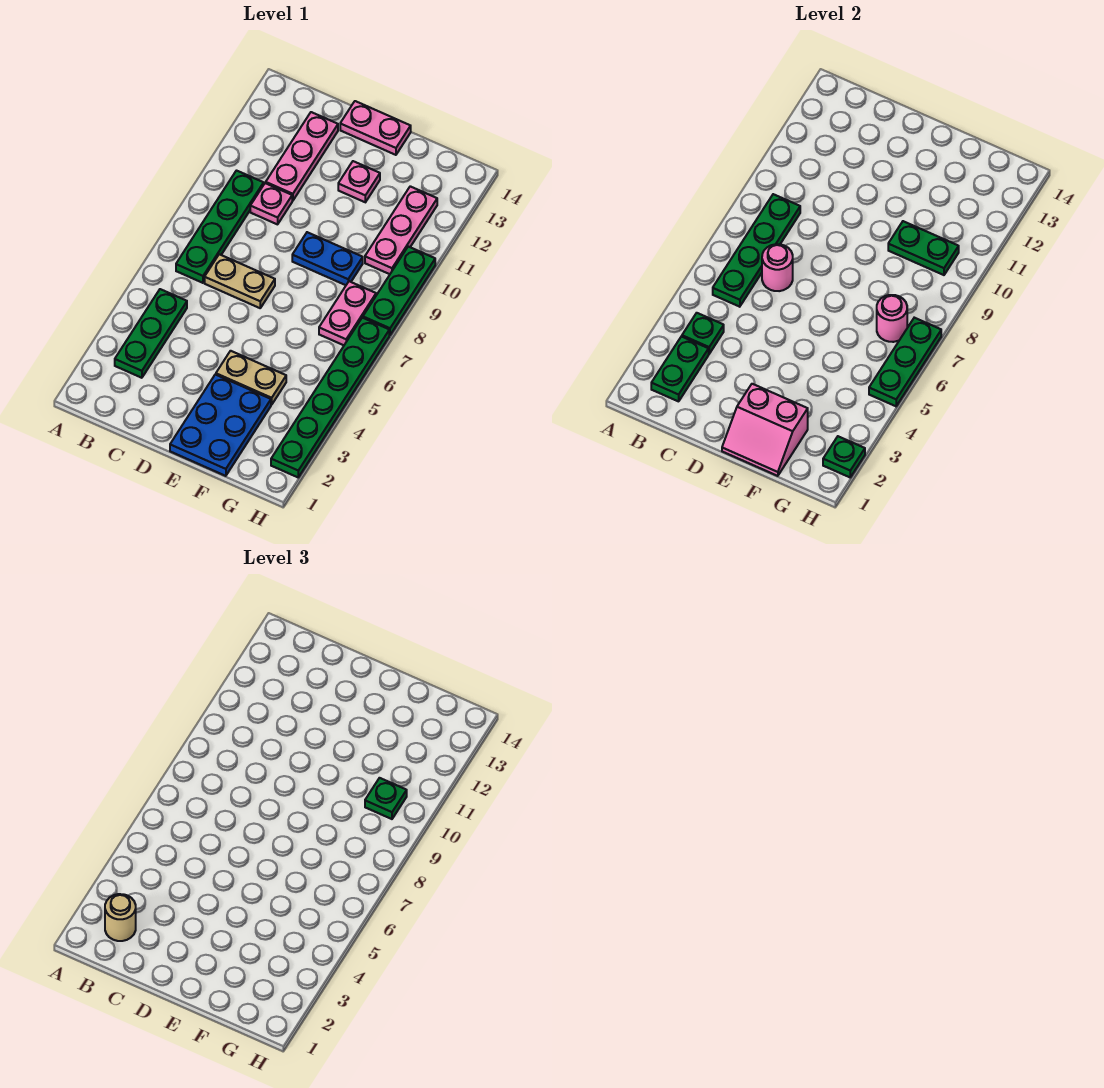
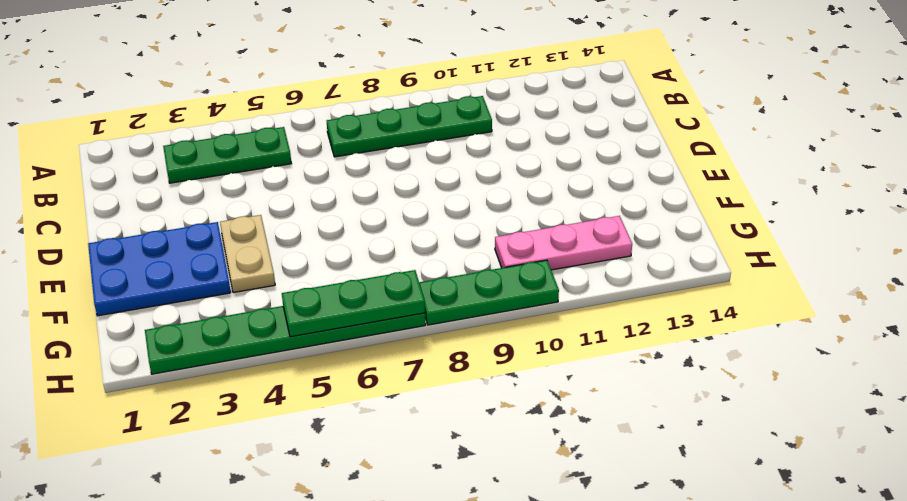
none -> tan 1x2 plate [205,254,275,308]
none -> pink 1x1 plate [250,183,292,224]
none -> pink 1x3 plate [266,112,338,201]

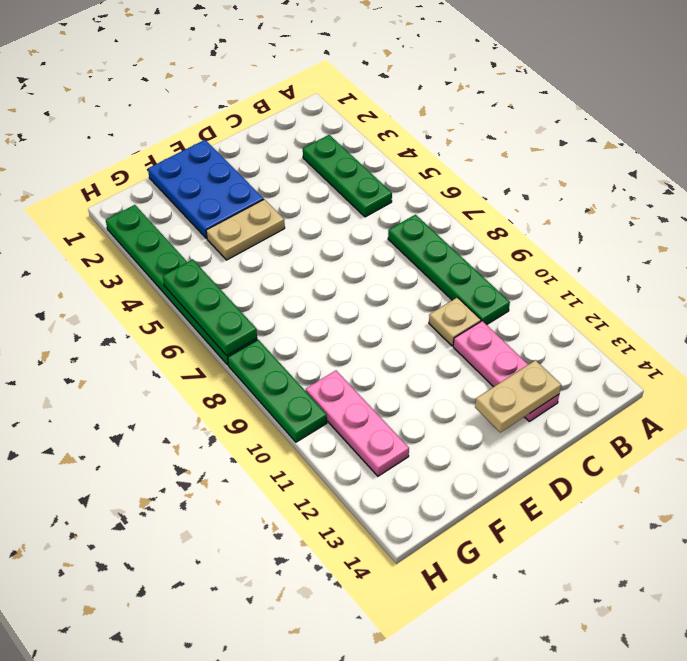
tan 1x1 plate [429,297,481,346] -> pink 1x1 plate [250,183,292,224]
tan 1x2 plate [475,360,561,432] -> tan 1x2 plate moved to [205,254,275,308]
none -> pink 1x2 plate [340,101,411,155]
none -> blue 1x2 plate [292,232,363,285]
none -> pink 1x1 plate [338,161,380,202]

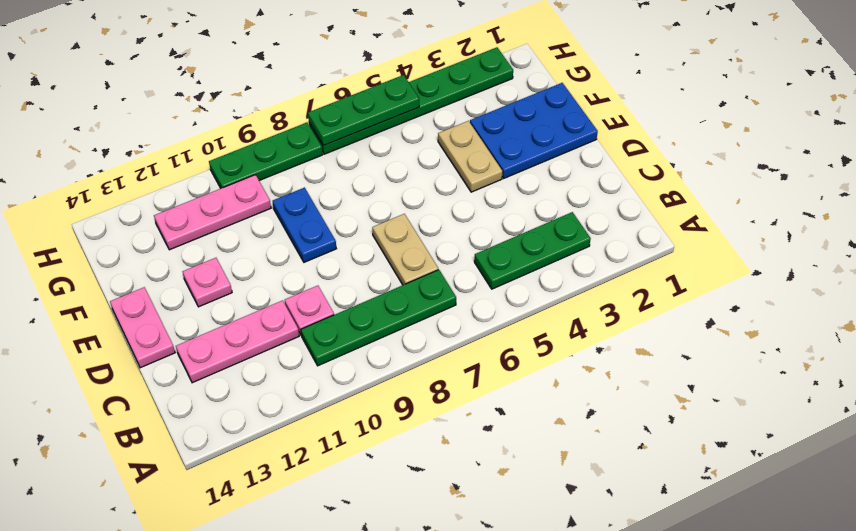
none -> pink 1x2 plate [319,281,376,345]
none -> green 1x2 plate [651,336,709,401]
none -> green 1x1 plate [682,313,724,354]

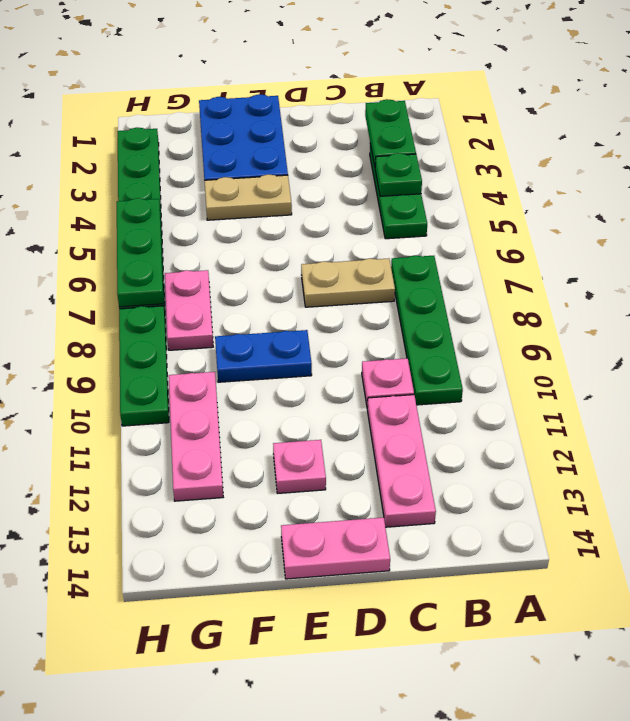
none -> green 1x4 plate [713,194,800,307]
none -> pink 1x1 round brick [762,244,793,291]
none -> pink 2x2 slope [722,384,808,476]

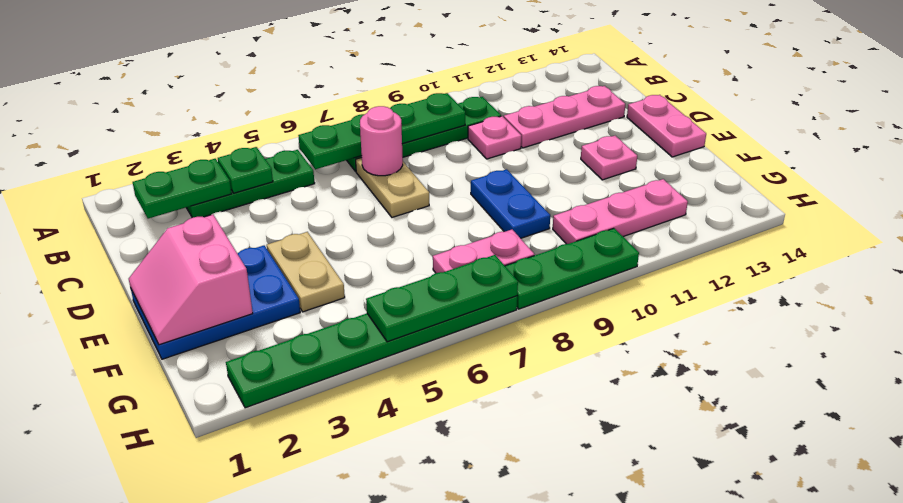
none -> green 1x2 plate [888,221,959,275]
none -> pink 1x1 round brick [877,295,907,342]
none -> green 1x1 plate [823,436,865,477]

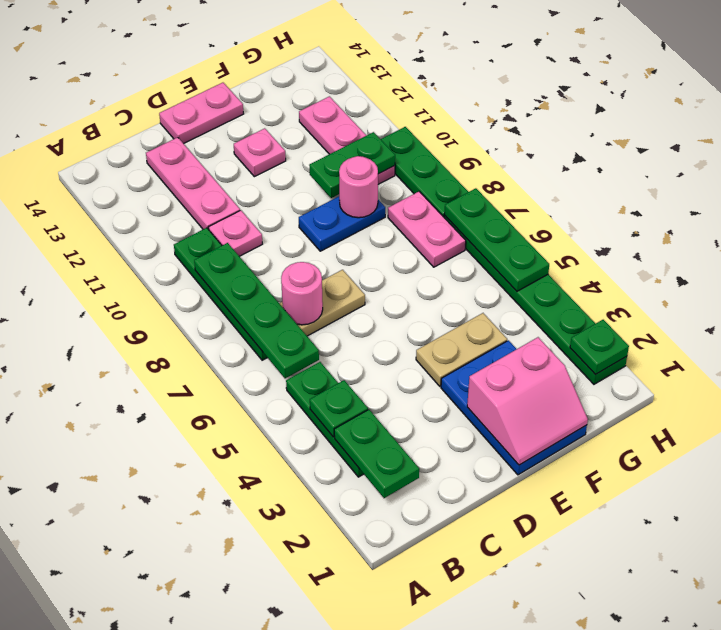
pink 1x1 round brick [339,156,378,218] -> pink 1x1 round brick moved to [877,295,907,342]
none -> tan 1x1 round brick [105,894,136,941]
none -> green 1x1 plate [365,778,407,819]

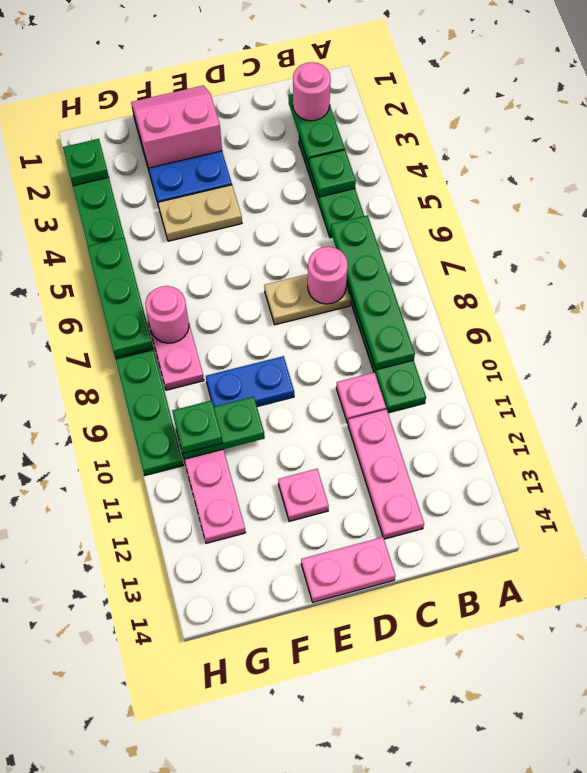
pink 1x1 round brick [293,62,331,121] -> tan 1x1 round brick [105,894,136,941]

